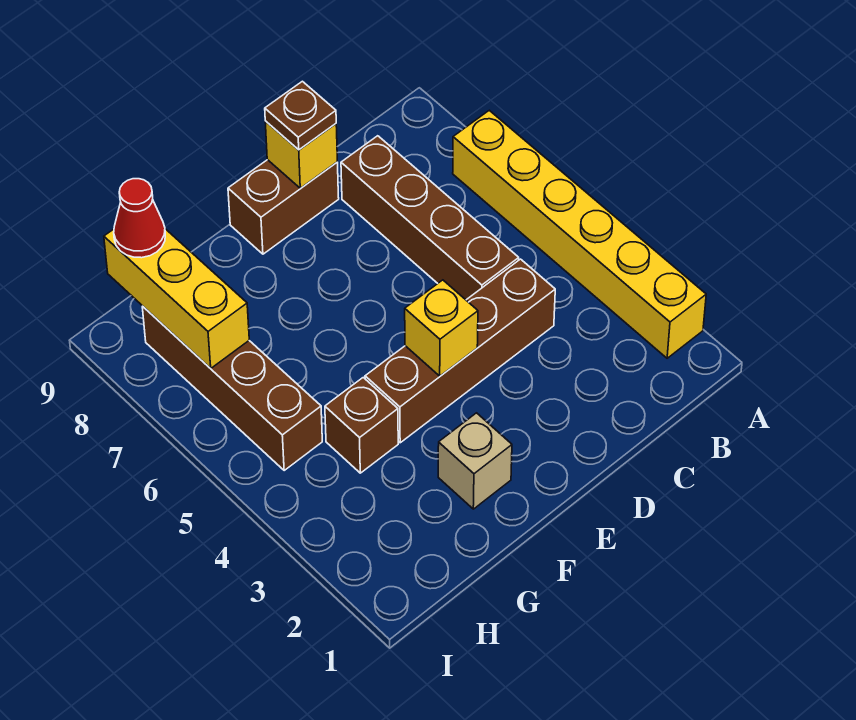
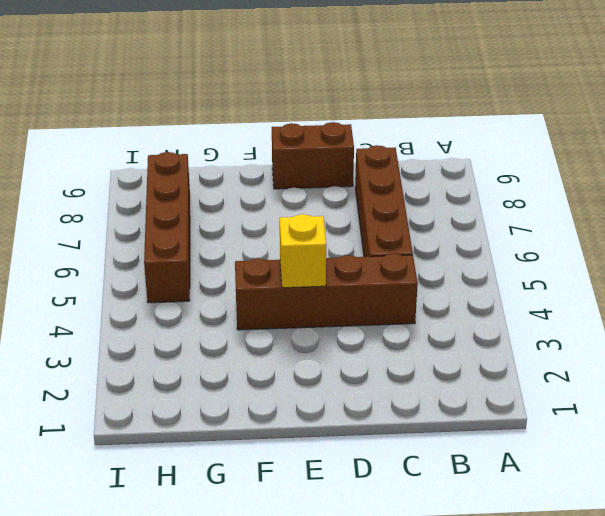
none -> yellow 1x6 brick [453,110,706,358]
none -> tan 1x1 brick [438,413,512,509]
none -> brown 1x1 brick [325,378,398,473]

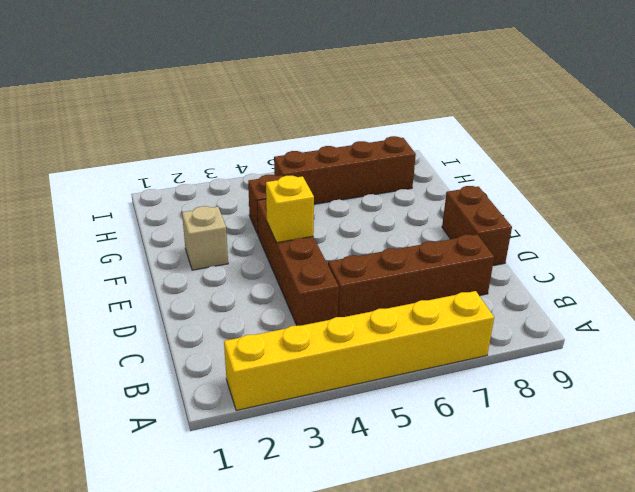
none -> yellow 1x1 brick [265,121,337,188]
none -> yellow 1x3 brick [104,229,249,368]
none -> brown 1x1 plate [265,81,336,150]

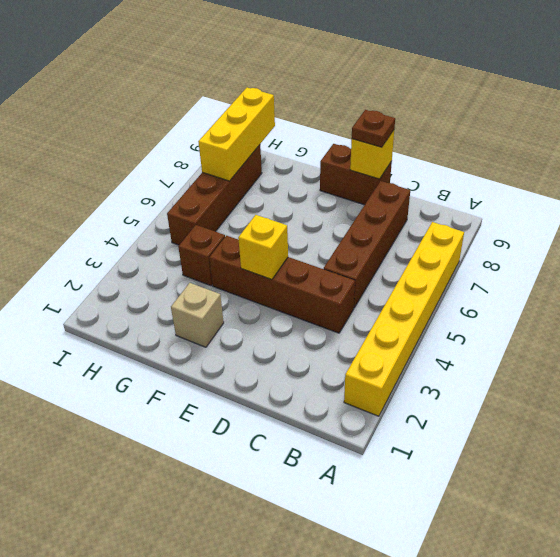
none -> red 1x1 cone [114,179,165,258]

